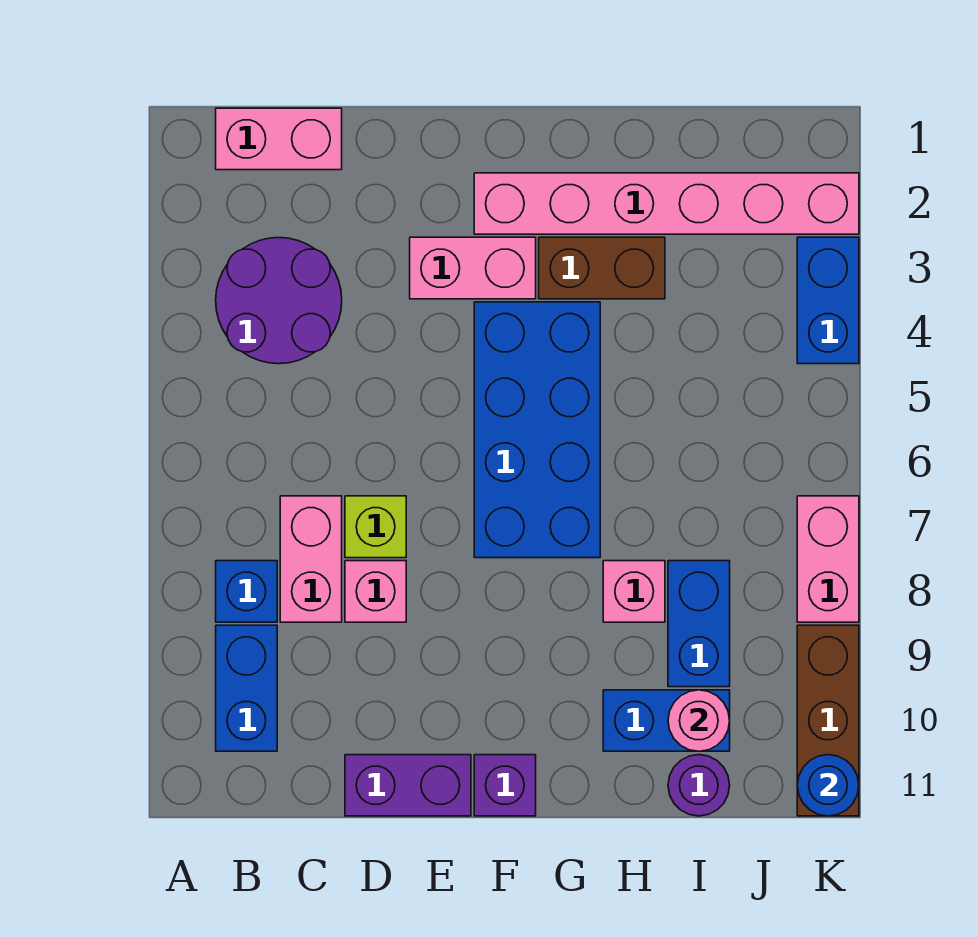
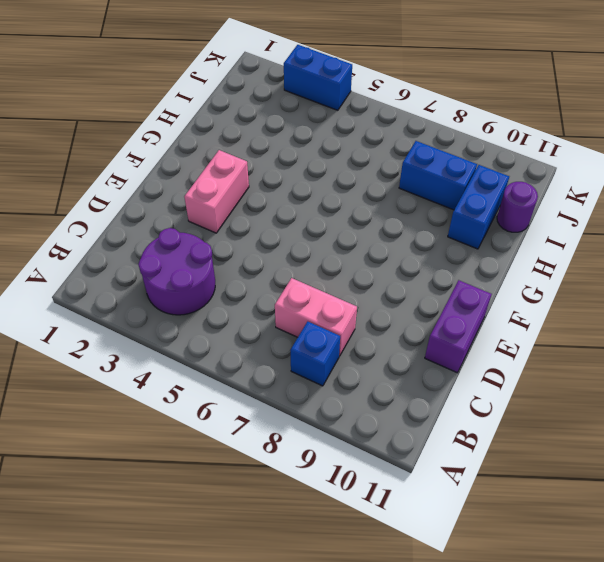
none -> pink 1x2 brick [216,108,342,170]
none -> blue 1x2 brick [216,625,277,751]
none -> lime 1x1 brick [345,496,406,558]

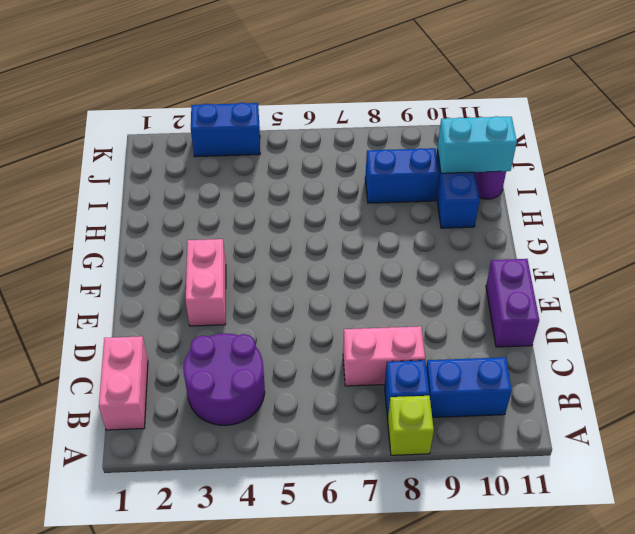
lime 1x1 brick [388,396,434,455] -> lime 1x1 brick moved to [345,496,406,558]
cyan 1x2 brick [437,116,517,173] -> pink 1x1 round brick [668,690,730,751]
none -> pink 1x1 brick [345,561,406,622]
none -> pink 1x6 brick [474,173,859,234]
none -> blue 2x4 brick [474,302,600,558]

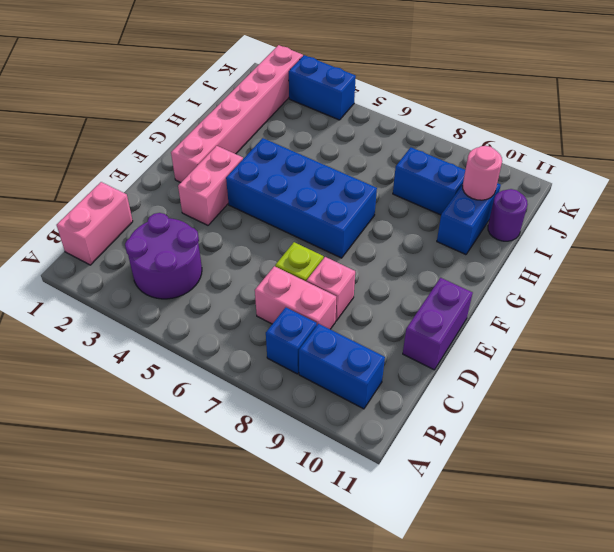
none -> purple 1x1 brick [474,755,536,816]
none -> brown 1x2 brick [539,237,665,299]
none -> pink 1x1 brick [603,561,665,622]

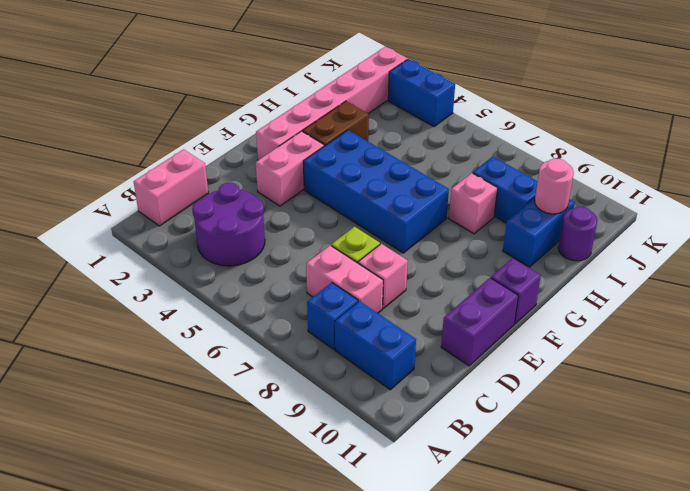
none -> pink 1x2 brick [797,496,859,622]
none -> brown 1x3 brick [797,625,859,816]
none -> blue 1x1 round brick [797,755,859,816]

